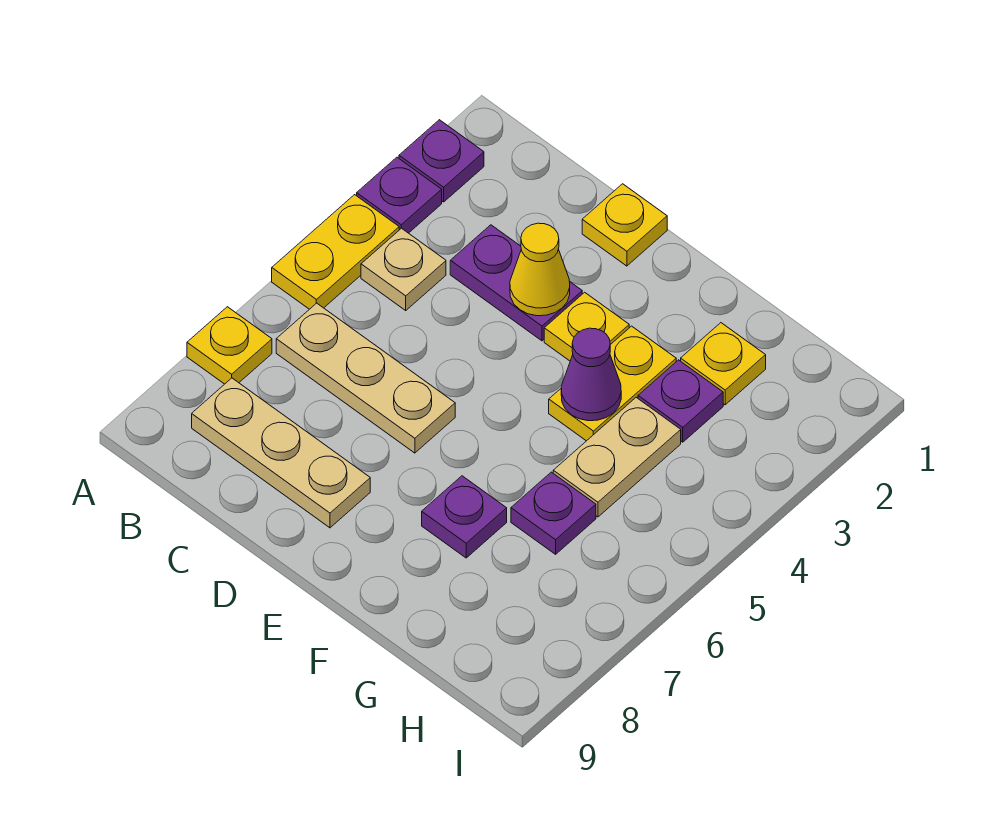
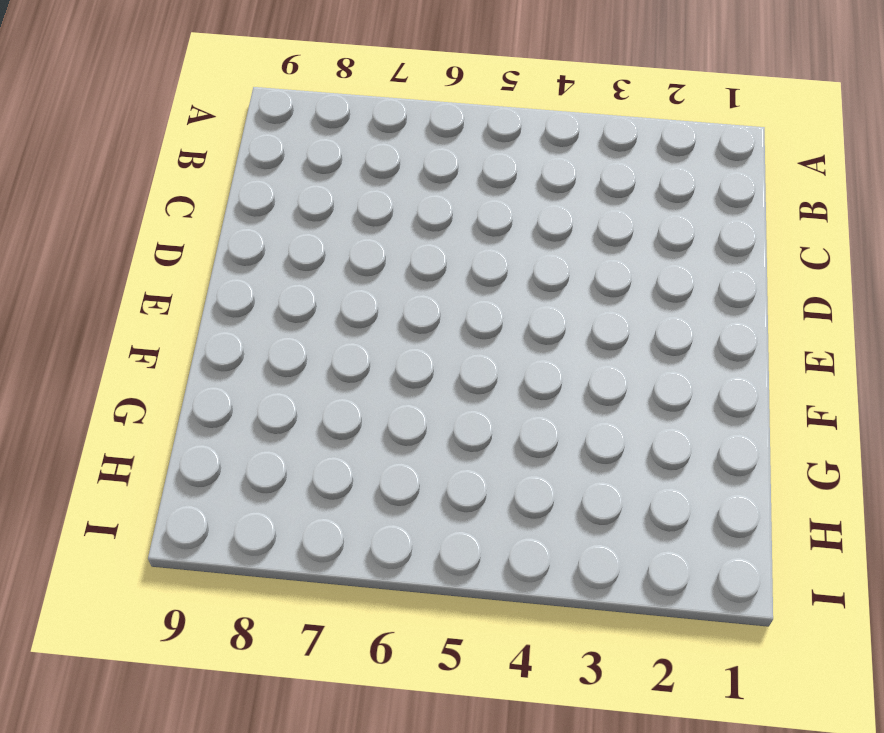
none -> purple 1x1 plate [399,120,484,202]
none -> purple 1x1 plate [357,157,442,233]
none -> yellow 1x2 plate [272,195,399,309]

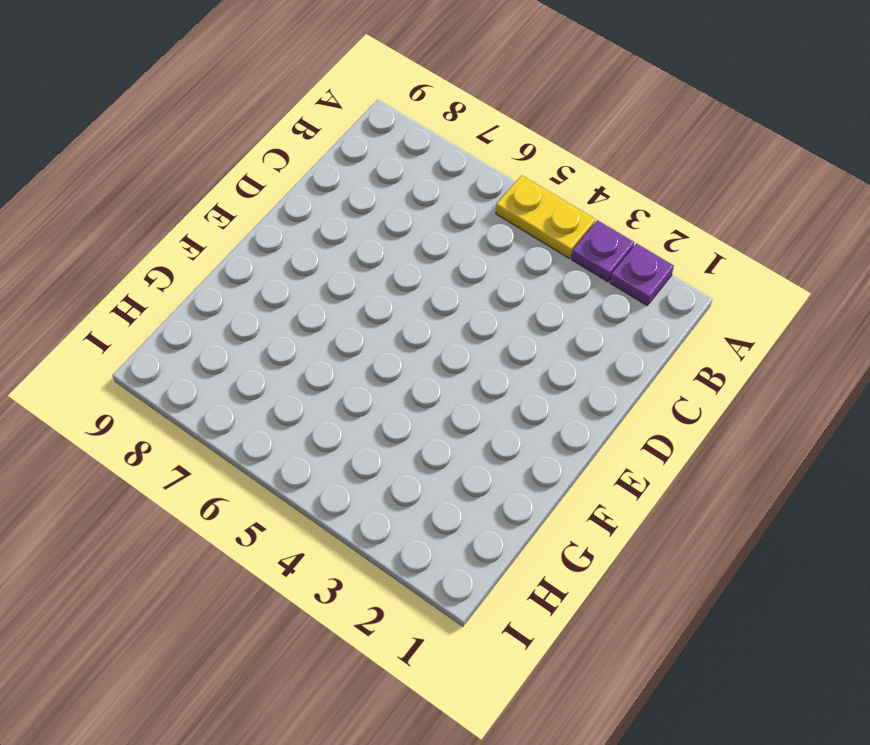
none -> yellow 1x1 plate [187,307,272,384]
none -> tan 1x1 plate [361,228,446,310]
none -> tan 1x3 plate [276,303,455,453]

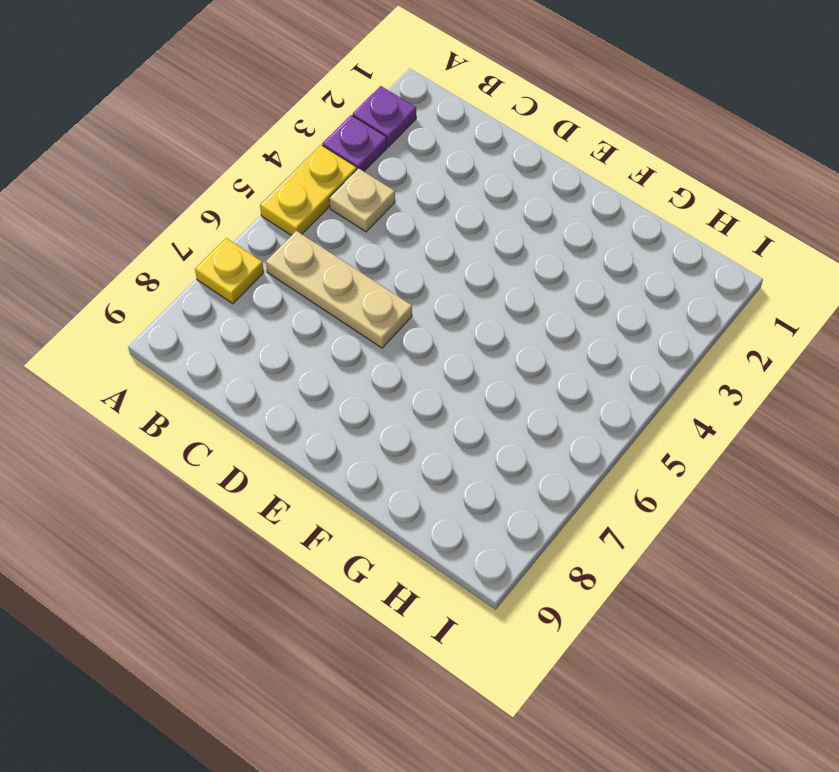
none -> tan 1x3 plate [192,378,370,528]
none -> purple 1x2 plate [450,225,582,341]
none -> yellow 1x1 plate [582,184,667,266]

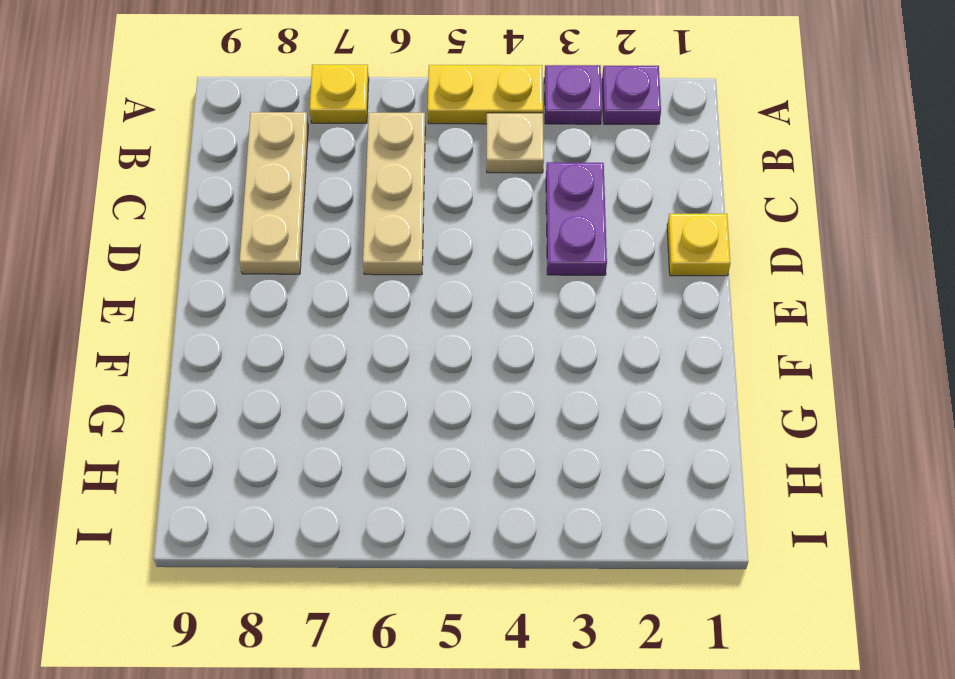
none -> yellow 1x1 plate [544,292,629,361]
none -> yellow 1x2 plate [549,326,676,441]
none -> purple 1x1 plate [422,476,507,558]

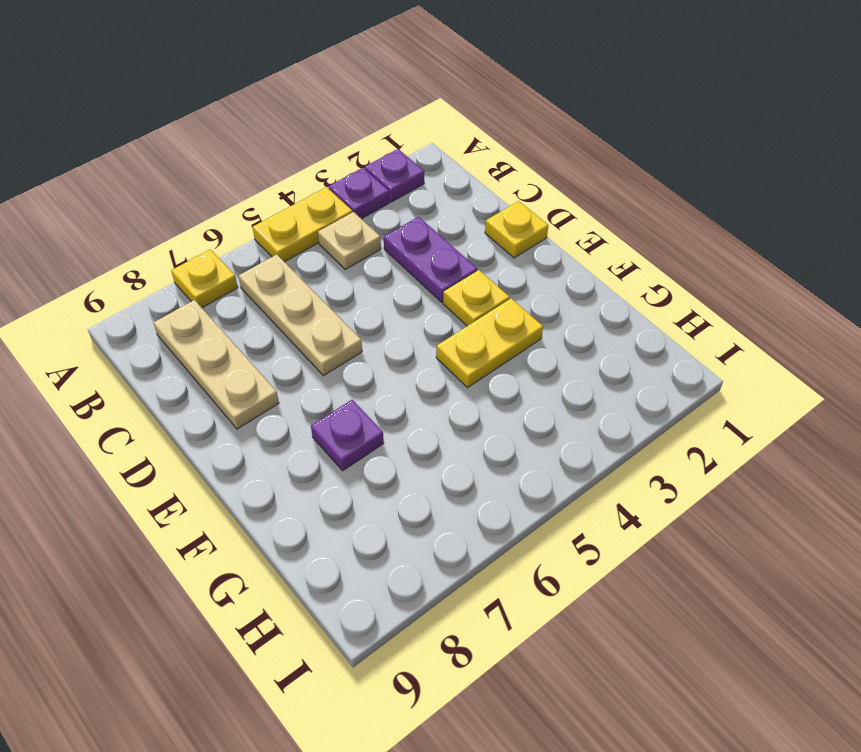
none -> yellow 1x1 plate [681,323,766,405]
none -> purple 1x1 plate [638,360,723,442]
none -> tan 1x2 plate [553,398,681,517]

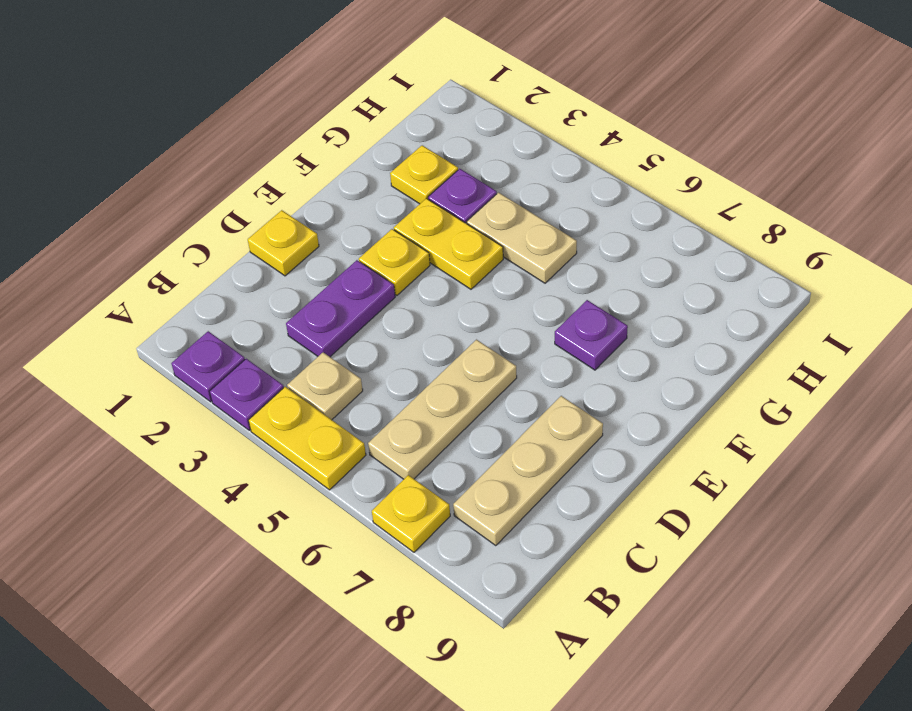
none -> purple 1x1 plate [511,472,596,554]
none -> yellow 1x1 cone [510,223,570,316]
none -> purple 1x1 cone [561,328,621,421]

